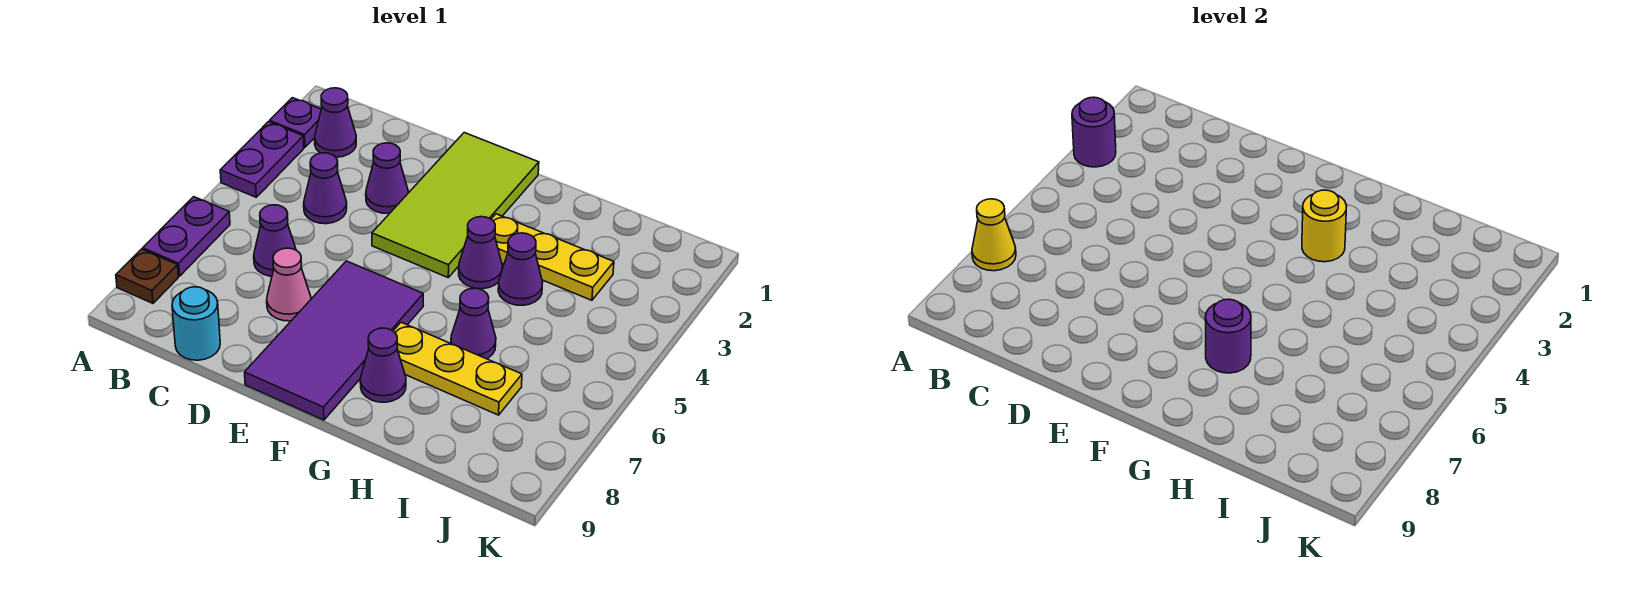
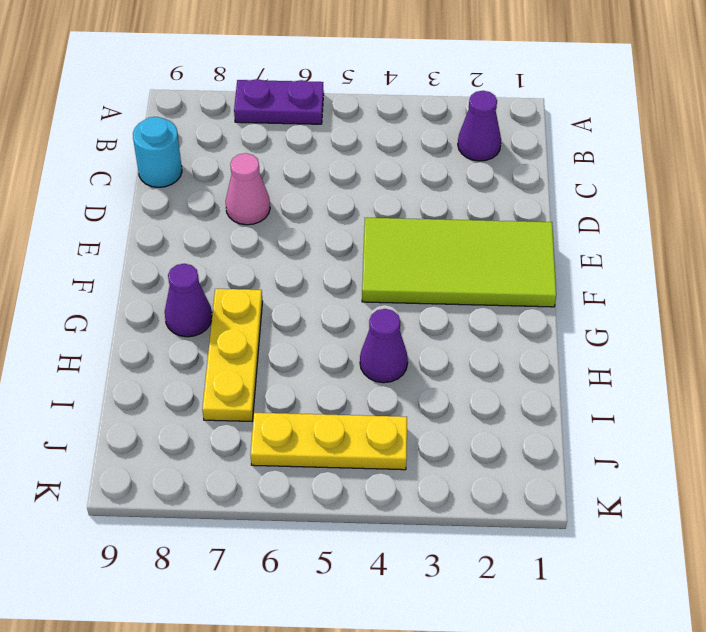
yellow 1x3 plate [250,413,407,470] -> yellow 1x3 plate turned to [491,214,614,300]
none -> purple 1x1 plate [270,98,321,147]
none -> purple 1x2 plate [220,122,304,197]
none -> brown 1x1 plate [116,249,178,303]

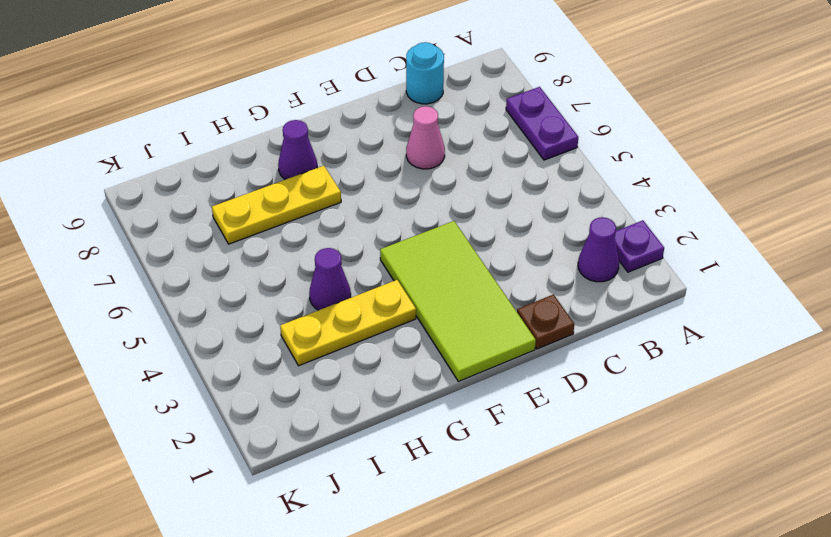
brown 1x1 plate [517,295,574,349] -> brown 1x1 plate moved to [116,249,178,303]
none -> purple 1x2 plate [220,122,304,197]
none -> purple 1x1 cone [304,153,347,224]
none -> purple 1x1 cone [254,205,296,276]

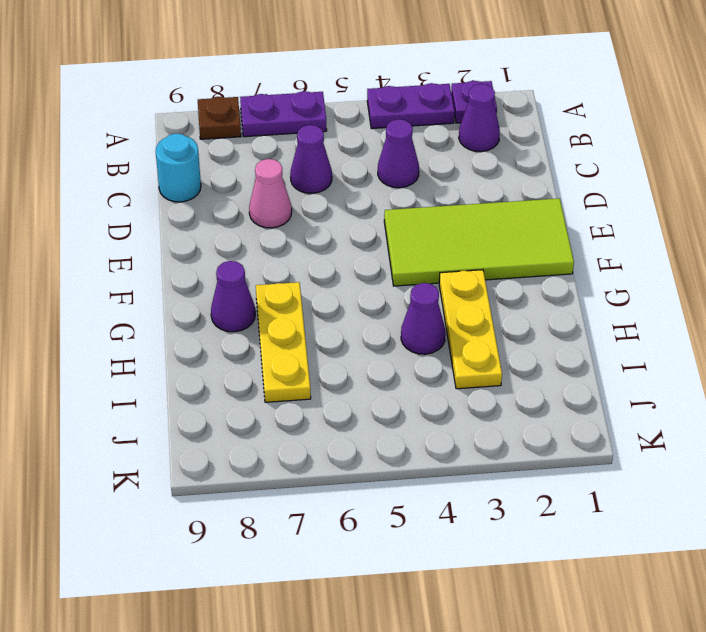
none -> purple 1x1 cone [366,143,408,214]
none -> purple 2x4 tile [245,261,423,420]
none -> purple 1x1 cone [459,217,502,289]

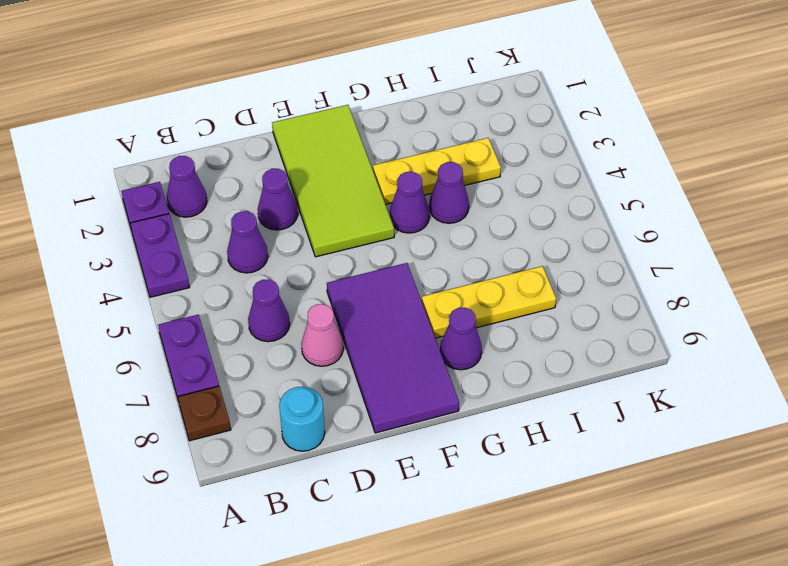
none -> purple 1x1 cone [451,288,496,359]
none -> purple 1x1 round brick [1072,97,1116,167]
none -> yellow 1x1 cone [972,199,1016,271]

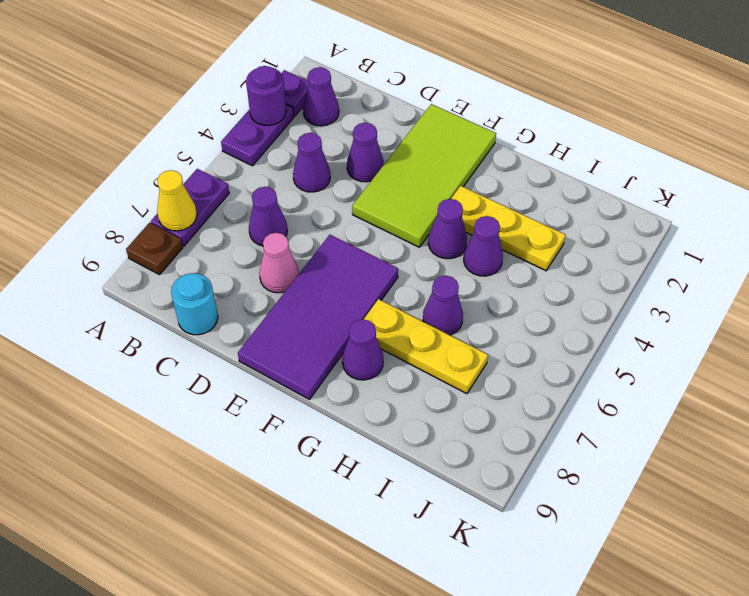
none -> yellow 1x1 round brick [1302,190,1347,262]
none -> purple 1x1 round brick [1205,299,1251,373]

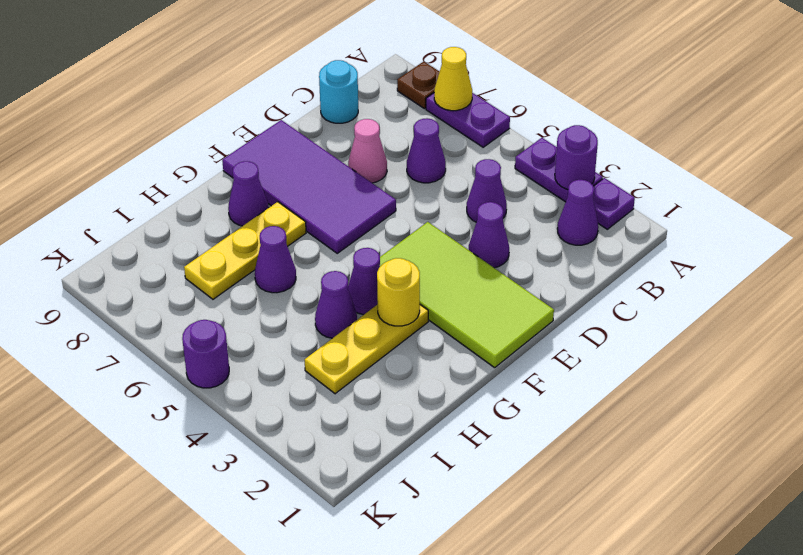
purple 1x1 round brick [182,320,229,388] -> purple 1x1 round brick moved to [1205,299,1251,373]

